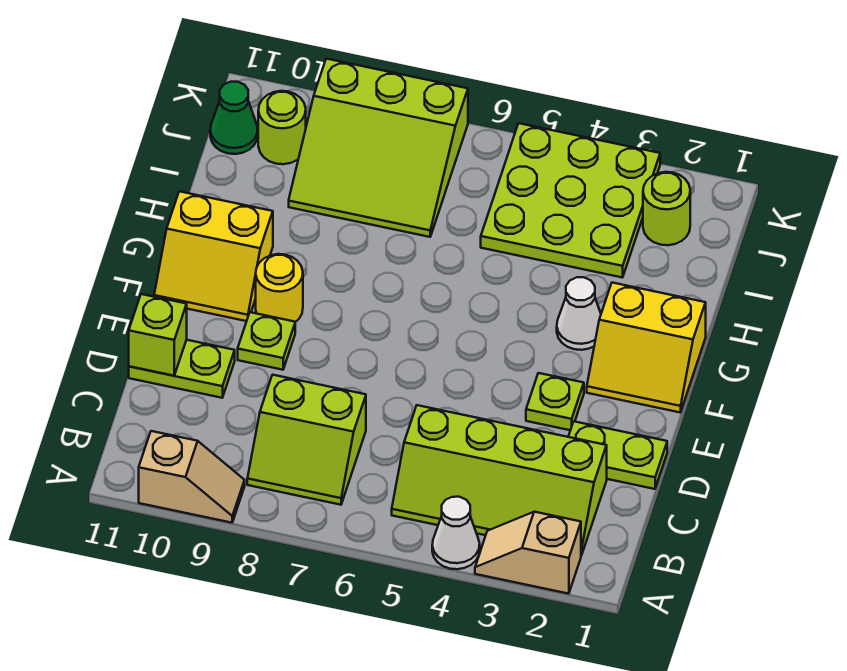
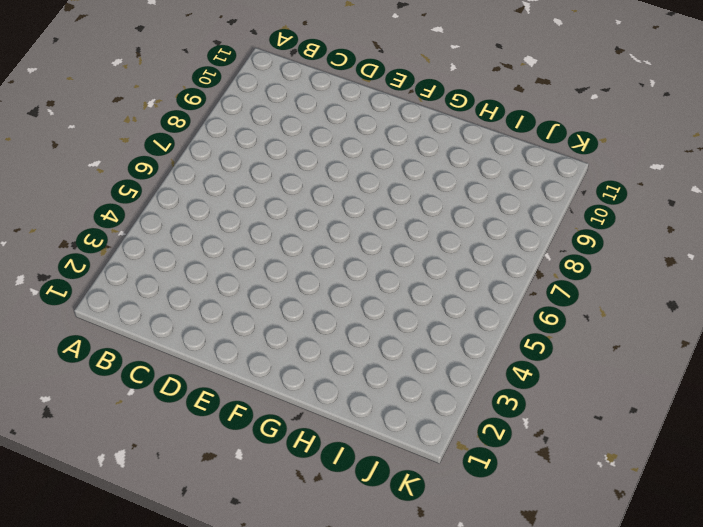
none -> tan 1x2 slope [475,512,581,594]
none -> white 1x1 cone [432,497,480,569]
none -> tan 1x2 slope [139,431,245,523]

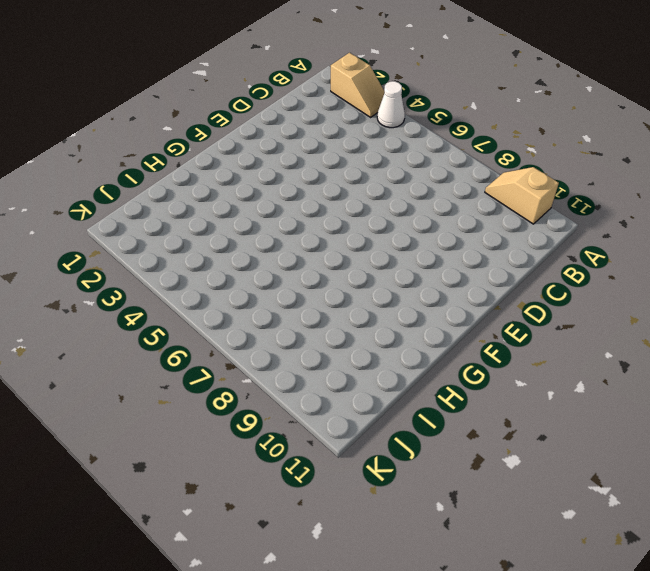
none -> lime 2x4 slope [392,405,607,555]
none -> lime 2x2 slope [247,375,366,505]
none -> lime 1x2 plate [568,421,667,489]

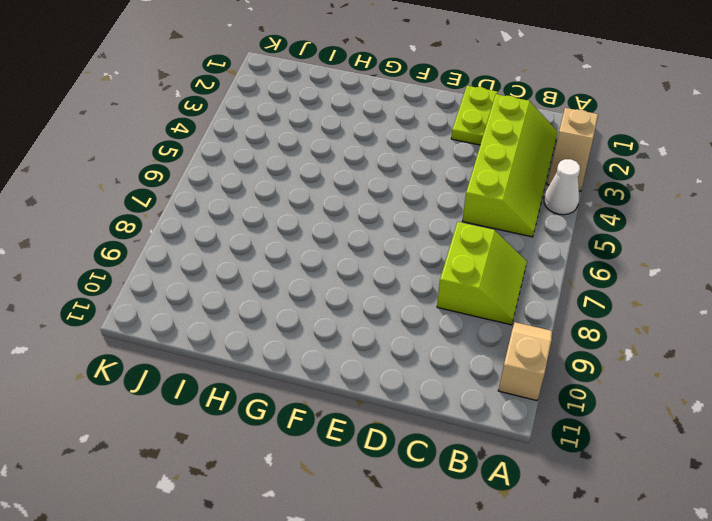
none -> lime 1x2 plate [129,340,235,398]
none -> lime 1x1 plate [526,373,584,430]
none -> lime 1x1 plate [238,312,295,370]

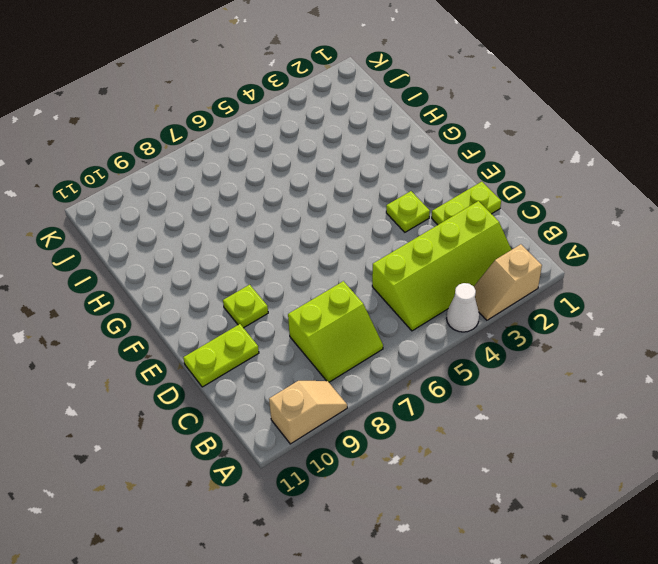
none -> yellow 2x2 slope [587,283,706,412]
none -> yellow 1x1 round brick [256,254,303,322]
none -> yellow 2x2 slope [154,191,273,321]

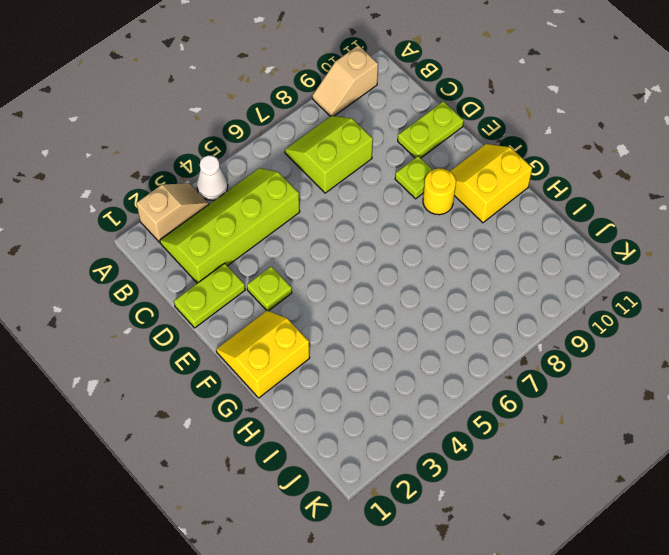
none -> white 1x1 cone [557,277,601,350]
none -> lime 3x3 plate [481,123,660,278]
none -> lime 3x3 slope [289,59,468,237]

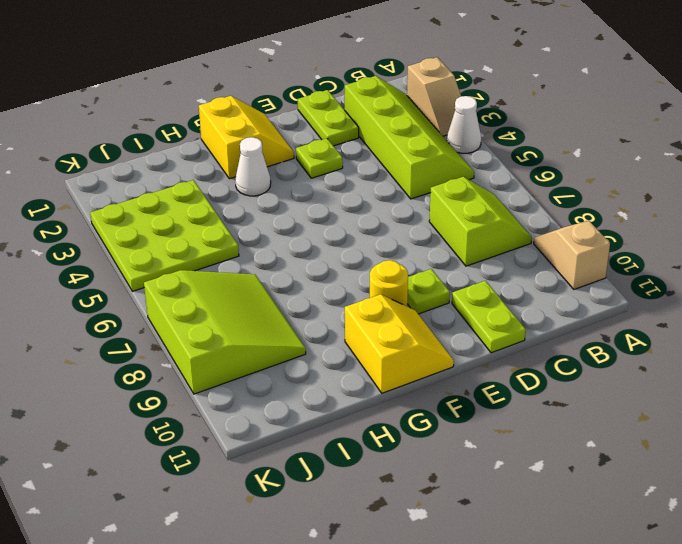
none -> lime 1x1 round brick [643,172,690,245]
none -> lime 1x1 round brick [258,91,306,164]
none -> green 1x1 cone [210,82,258,154]

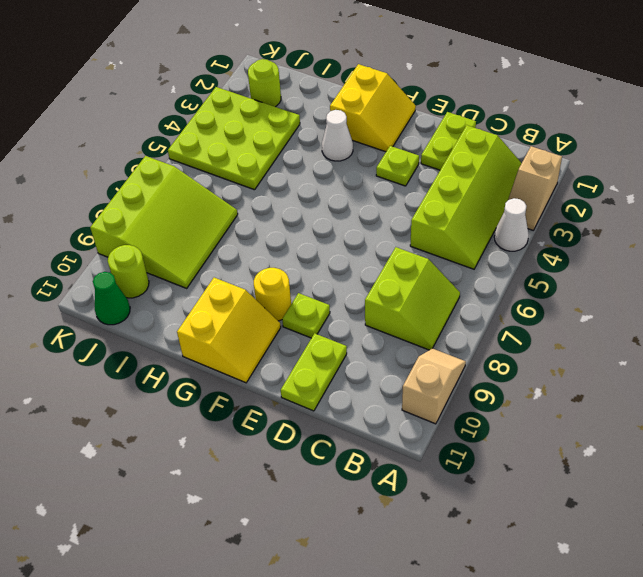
none -> lime 1x1 brick [129,294,187,376]

